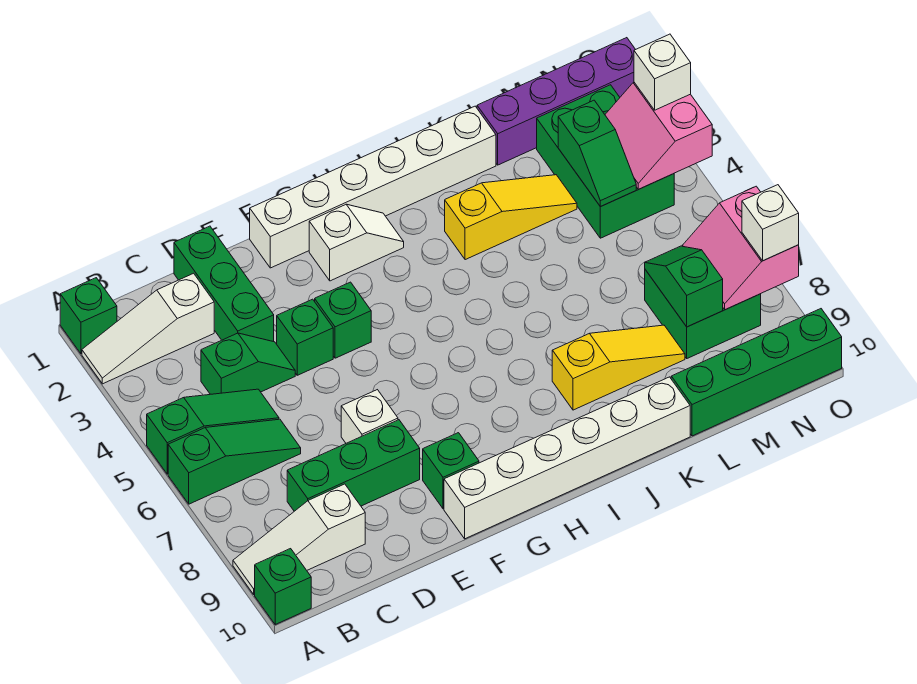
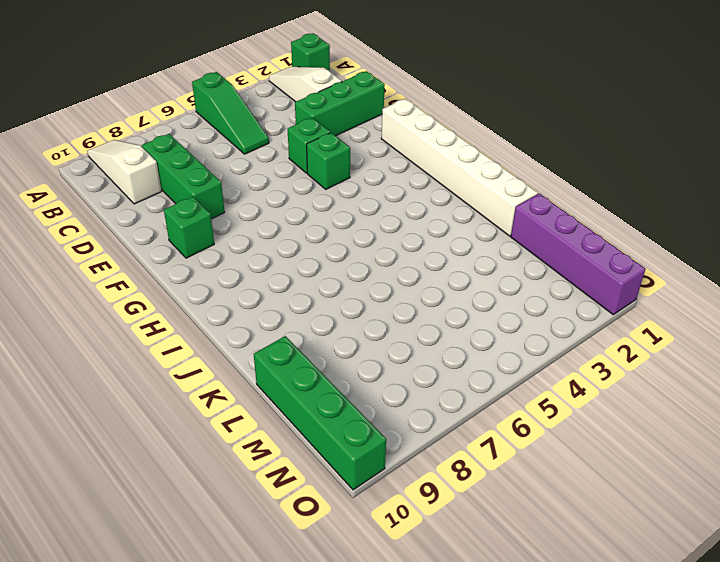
none -> green 1x3 slope [168,419,301,504]
none -> green 1x1 brick [255,549,311,624]
none -> green 1x2 slope [201,333,295,394]

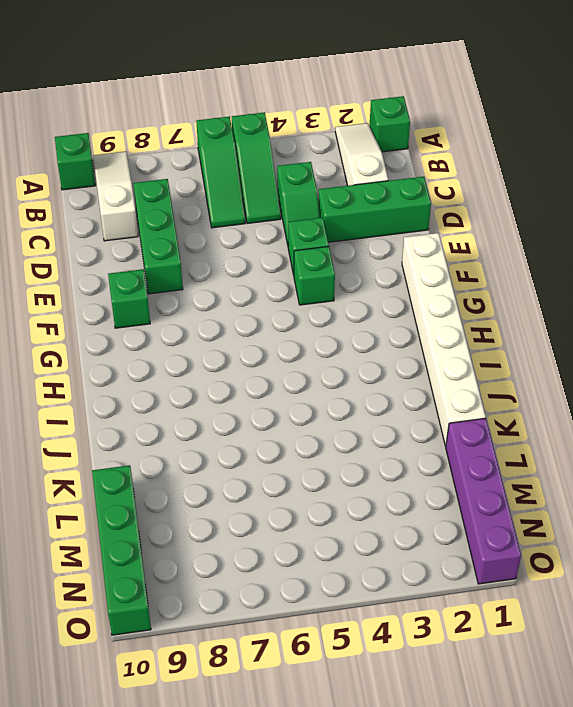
none -> white 1x1 brick [341,390,398,443]
none -> white 1x6 brick [444,377,690,539]
none -> white 1x2 slope [309,204,404,281]

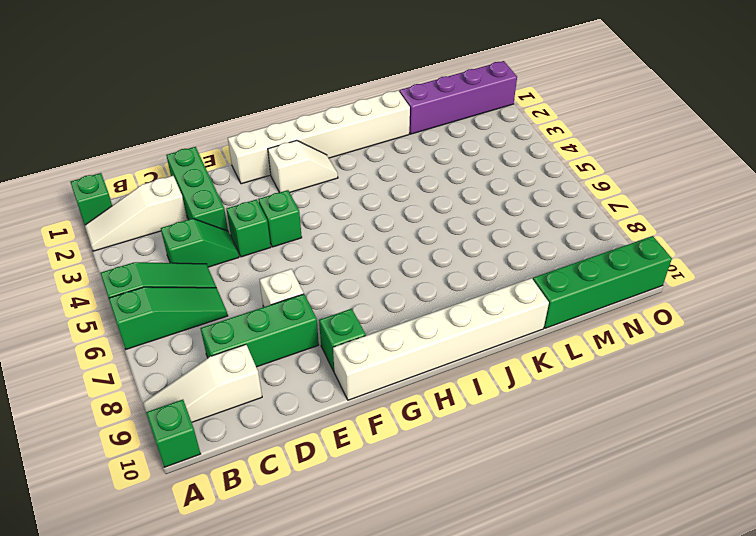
none -> yellow 1x3 slope [445,175,577,260]
none -> yellow 1x3 slope [552,325,685,410]
none -> green 2x3 brick [537,85,674,238]

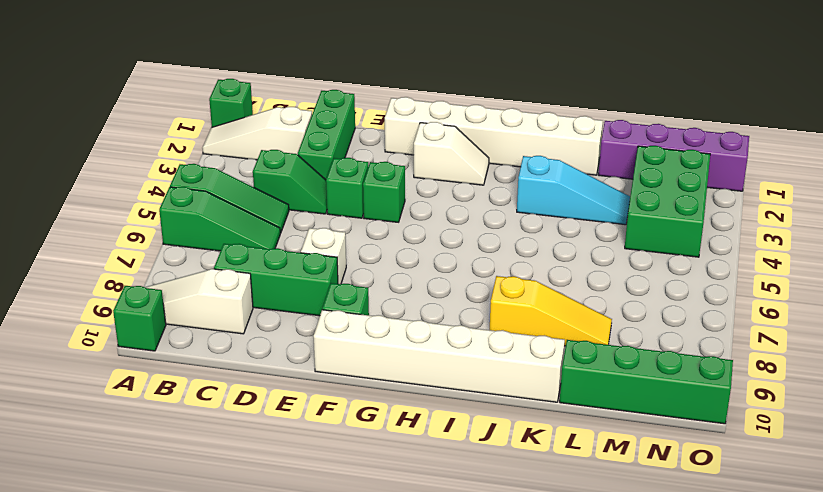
cyan 1x3 slope [517,156,630,225] -> yellow 1x3 slope [445,175,577,260]
none -> green 2x2 brick [645,270,761,358]
none -> green 1x2 slope [558,100,636,207]
none -> green 1x2 slope [645,246,723,327]

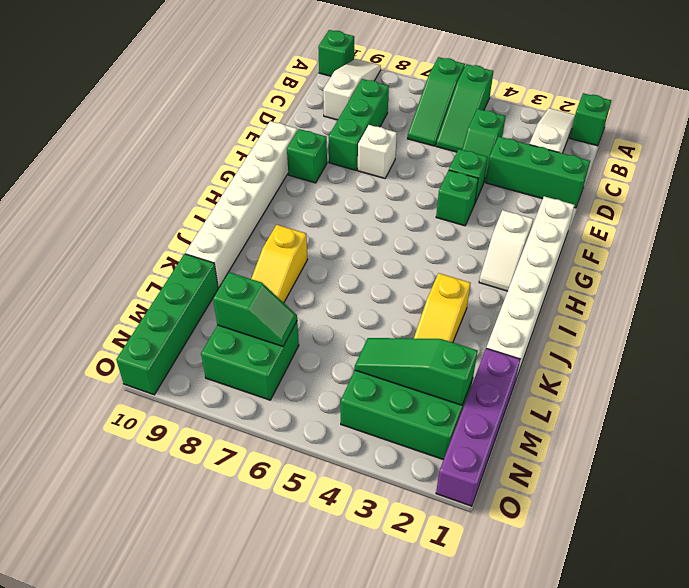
green 1x3 slope [355,338,478,405] -> green 1x2 slope [558,100,636,207]
none -> pink 2x2 slope [605,82,712,189]
none -> pink 2x2 slope [683,186,799,310]
none -> white 1x1 brick [634,34,691,110]

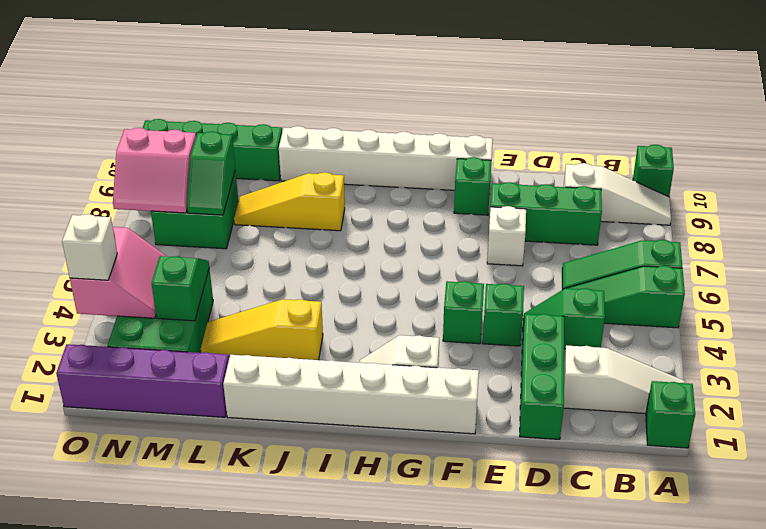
pink 2x2 slope [113,128,196,213] -> pink 2x2 slope turned to [683,186,799,310]
none -> white 1x1 brick [742,185,799,261]

